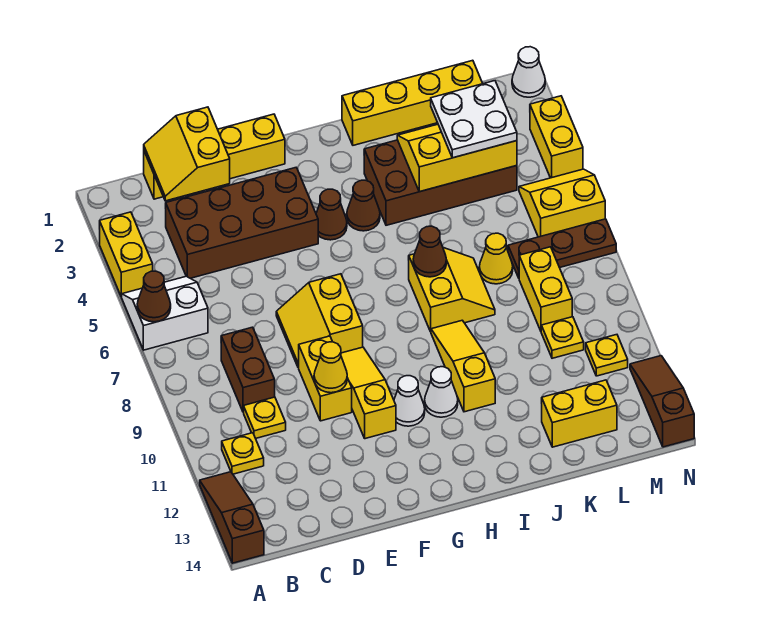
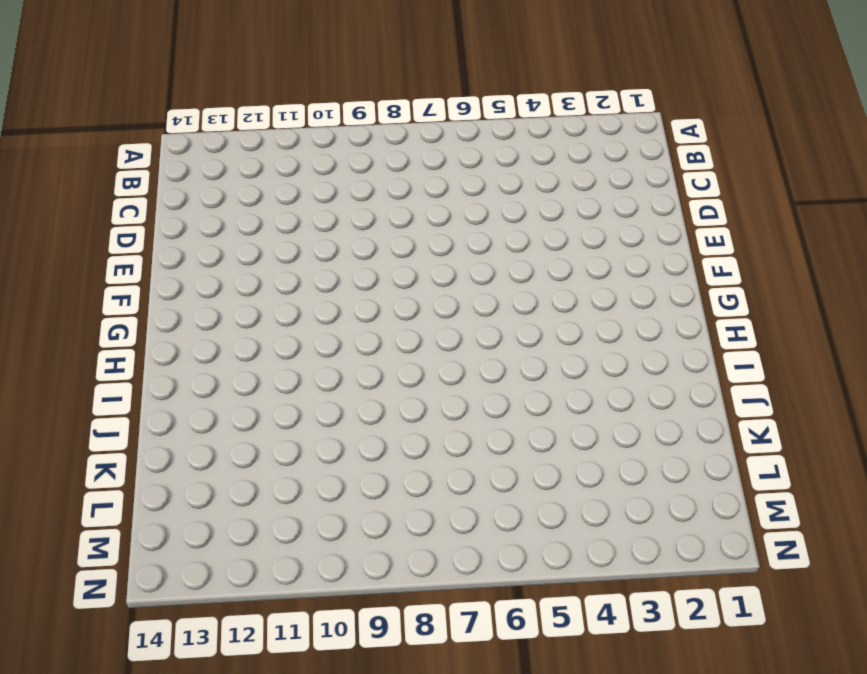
none -> yellow 1x2 brick [100,212,153,297]
none -> white 2x2 slope [122,276,208,350]
none -> brown 1x3 slope [200,472,264,563]
none -> yellow 1x1 plate [222,433,264,474]

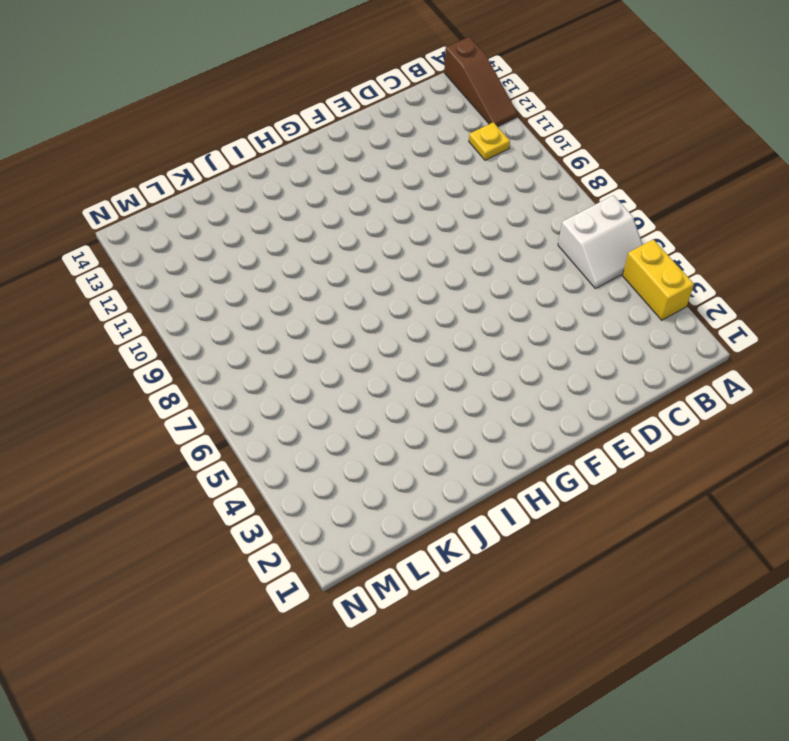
none -> yellow 1x4 brick [144,114,285,199]
none -> brown 2x4 brick [165,168,318,278]
none -> brown 1x2 brick [221,327,275,412]
none -> yellow 1x1 plate [244,397,286,439]

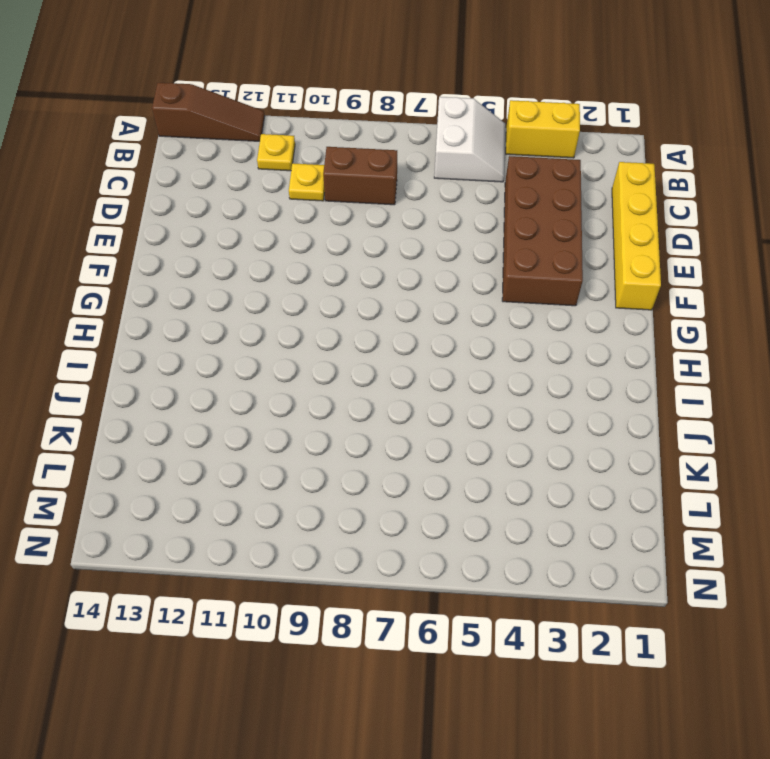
none -> yellow 2x2 slope [276,274,363,368]
none -> yellow 1x2 brick [299,336,352,421]
none -> yellow 1x3 slope [341,347,396,439]
none -> brown 1x1 cone [316,189,347,240]

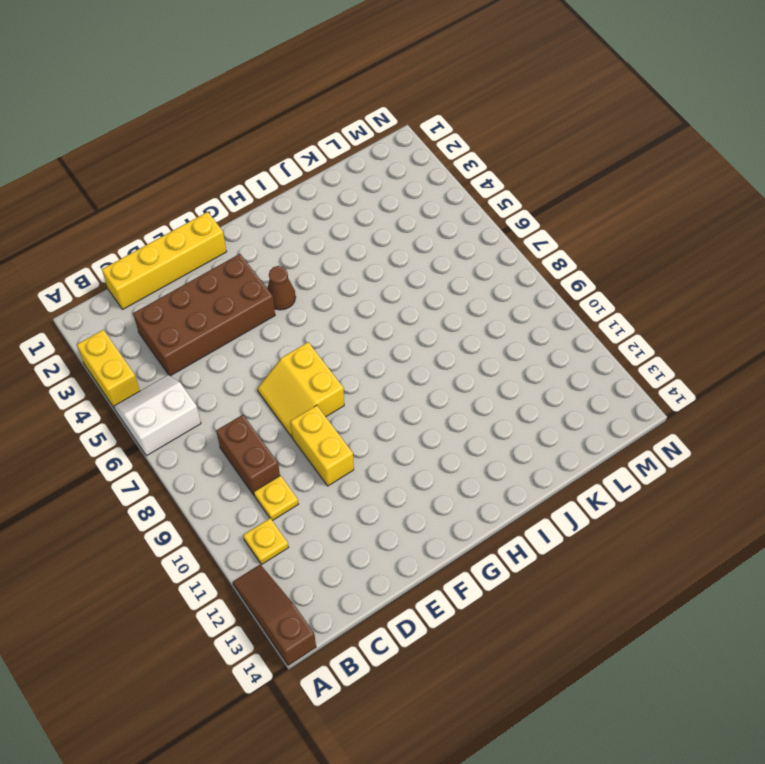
none -> yellow 1x3 slope [341,347,396,439]
none -> white 1x1 cone [394,376,425,426]
none -> brown 1x1 cone [347,180,380,231]
none -> white 1x1 cone [425,367,458,417]

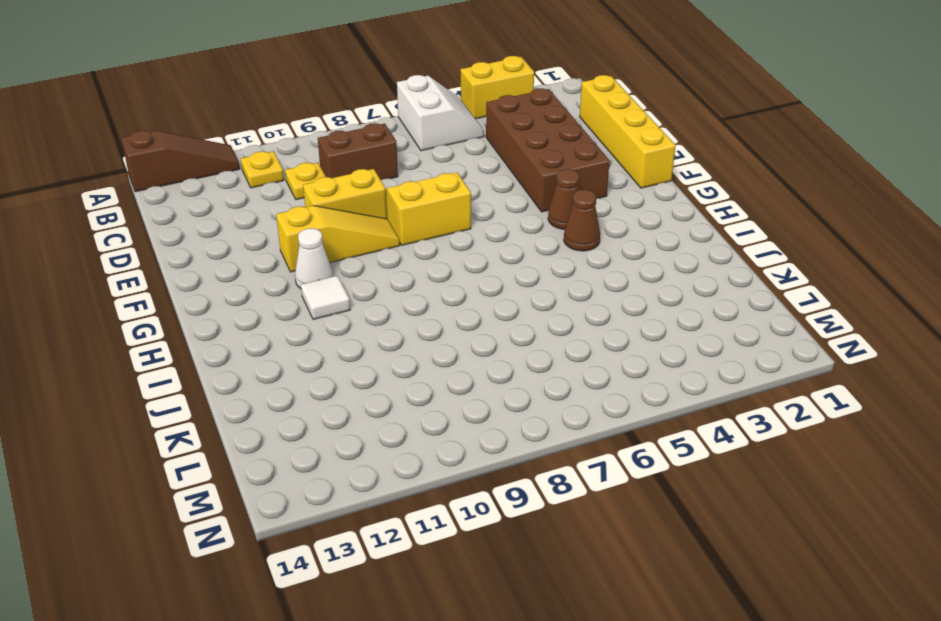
white 1x1 tile [301,276,350,319] -> white 1x1 cone [425,367,458,417]
none -> yellow 1x4 brick [342,60,483,145]
none -> brown 2x4 brick [364,140,517,225]
none -> yellow 2x2 slope [408,248,495,332]
none -> yellow 1x3 slope [431,320,495,412]

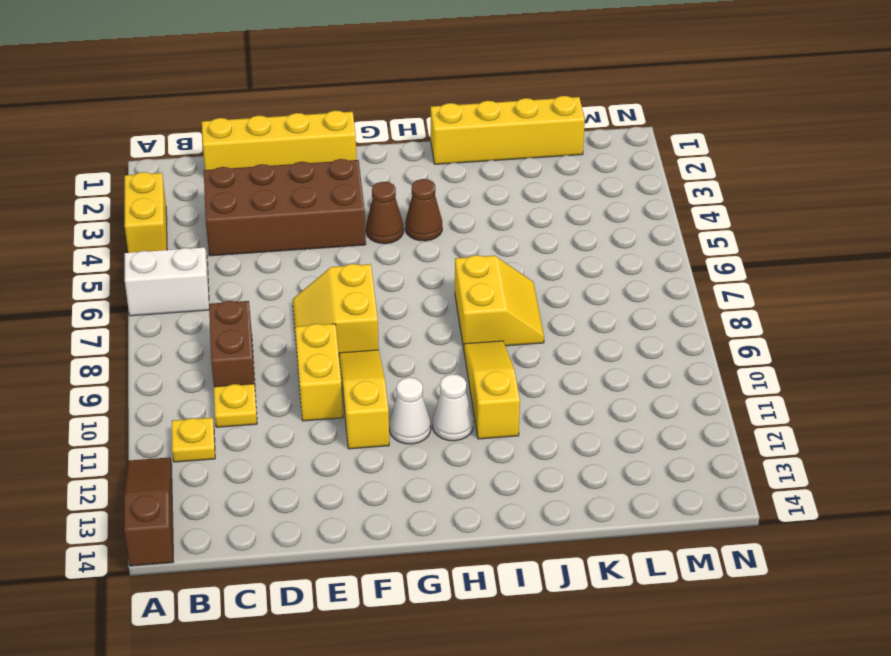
none -> brown 2x4 brick [364,140,517,225]
none -> yellow 1x1 cone [479,233,513,284]
none -> yellow 1x2 brick [541,380,617,447]
none -> brown 1x3 plate [508,219,616,278]

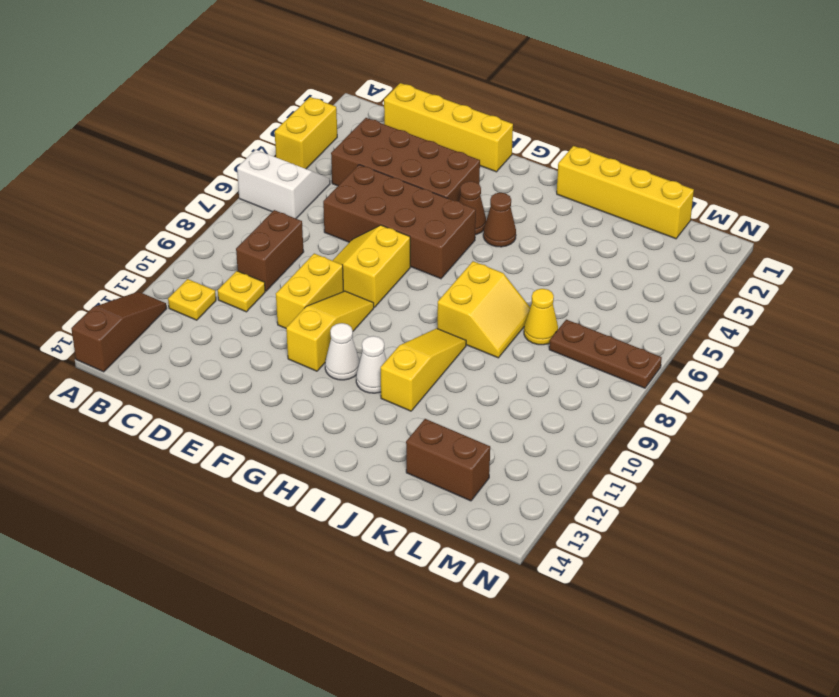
brown 2x4 brick [323,165,476,279] -> brown 2x4 brick moved to [364,140,517,225]
brown 1x2 brick [406,419,490,501] -> yellow 1x2 brick [541,380,617,447]
none -> yellow 1x2 brick [519,247,572,331]
none -> yellow 1x1 plate [541,317,584,358]
none -> yellow 2x2 slope [519,169,605,237]
none -> yellow 1x1 plate [586,335,628,376]

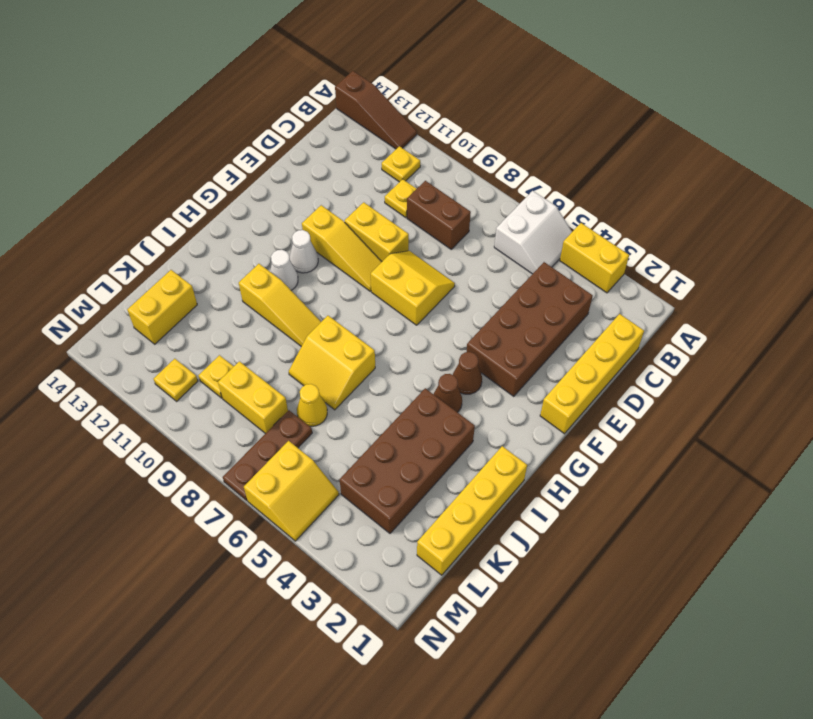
none -> white 1x1 cone [512,47,545,97]
none -> yellow 1x2 brick [530,96,583,178]
none -> brown 1x3 slope [630,356,694,447]
none -> brown 1x1 cone [137,271,171,322]

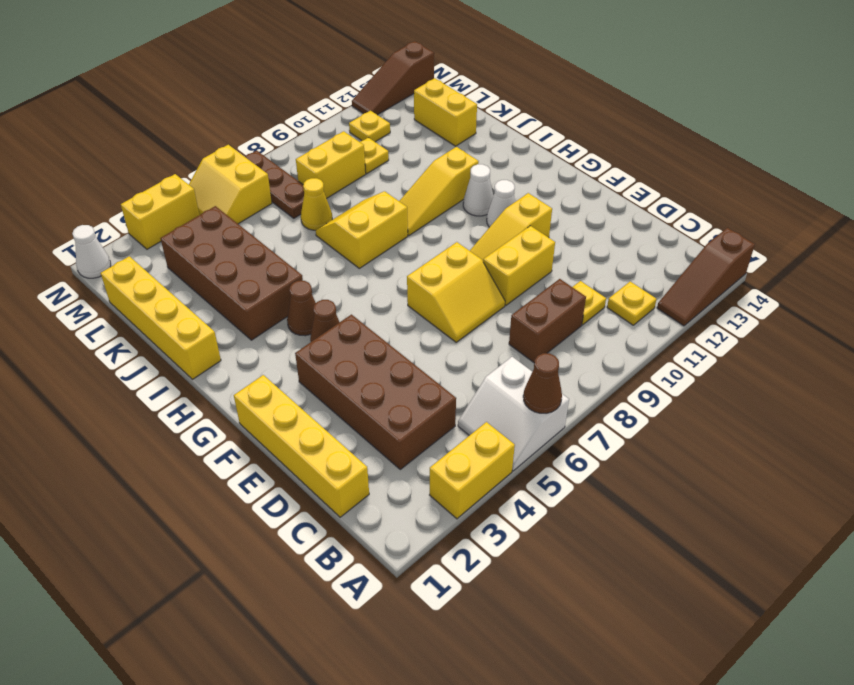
none -> yellow 2x2 slope [144,107,230,201]
none -> yellow 1x1 cone [314,342,347,393]
none -> brown 1x1 cone [413,226,446,277]
none -> yellow 2x3 slope [397,124,517,192]

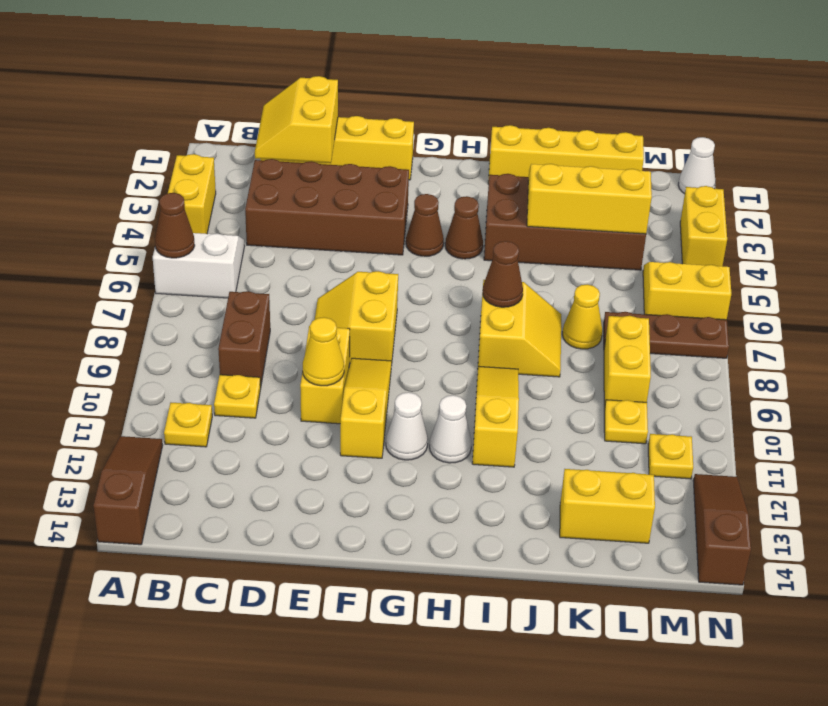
none -> white 2x2 plate [431,81,517,158]

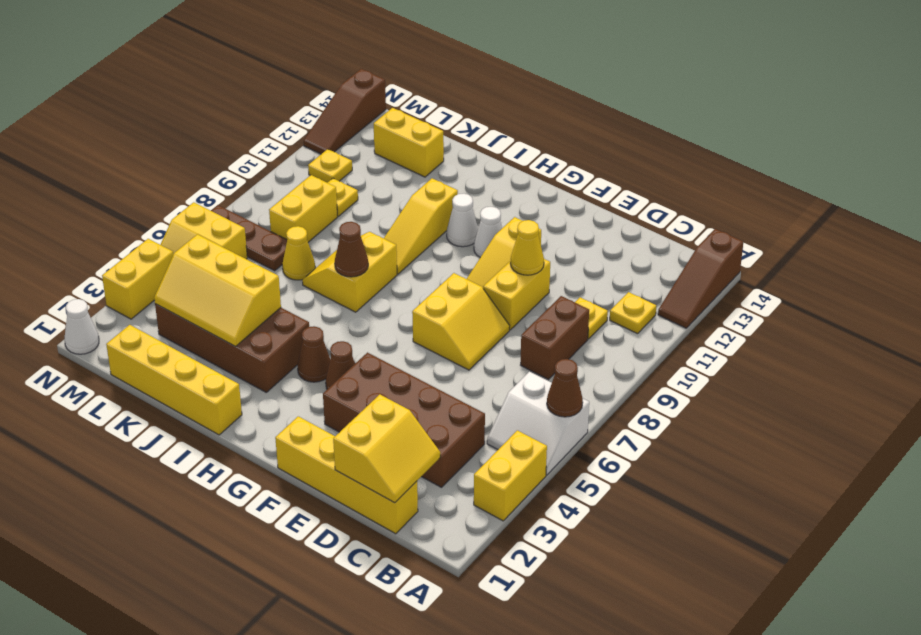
none -> white 2x2 plate [431,81,517,158]

